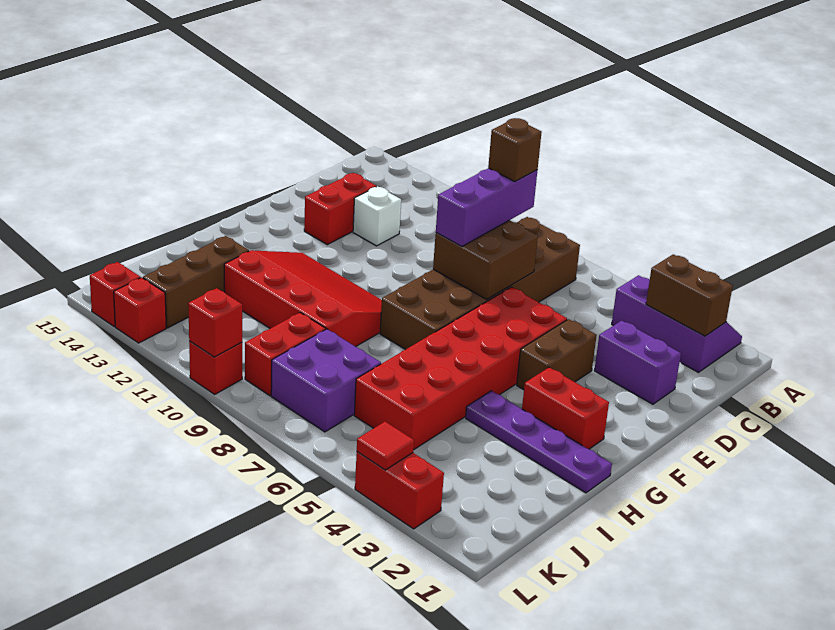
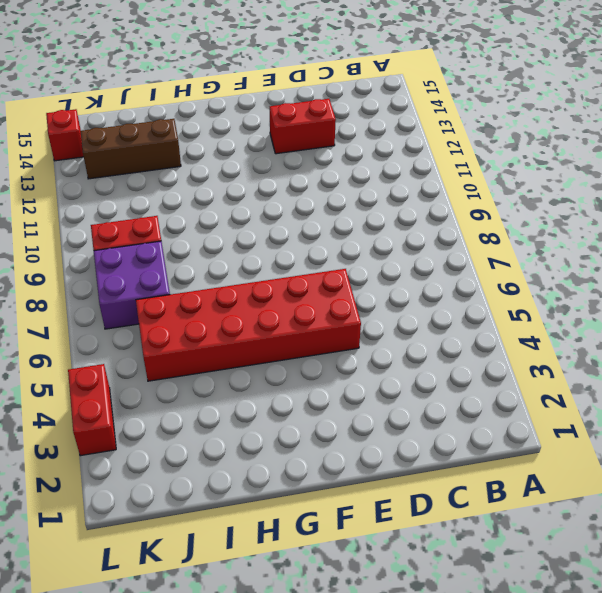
none -> purple 2x3 slope [612,275,742,372]
none -> brown 2x6 brick [380,217,580,350]
none -> purple 1x2 brick [594,321,681,404]

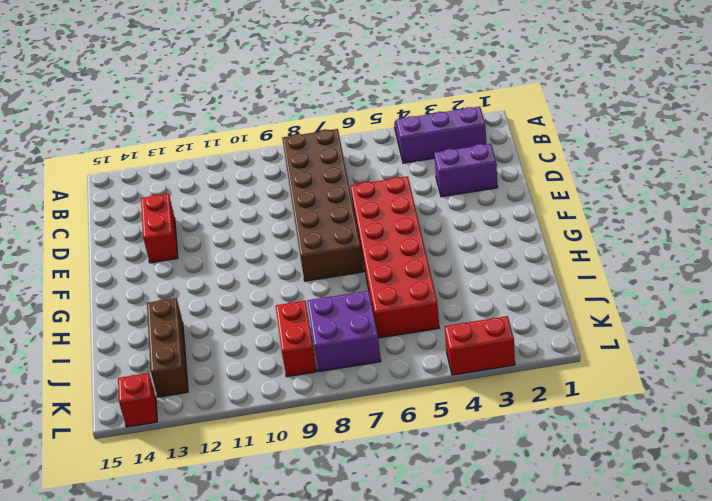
none -> white 1x1 brick [353,186,401,246]
none -> brown 1x2 brick [517,319,597,390]
none -> red 1x2 brick [522,367,609,449]

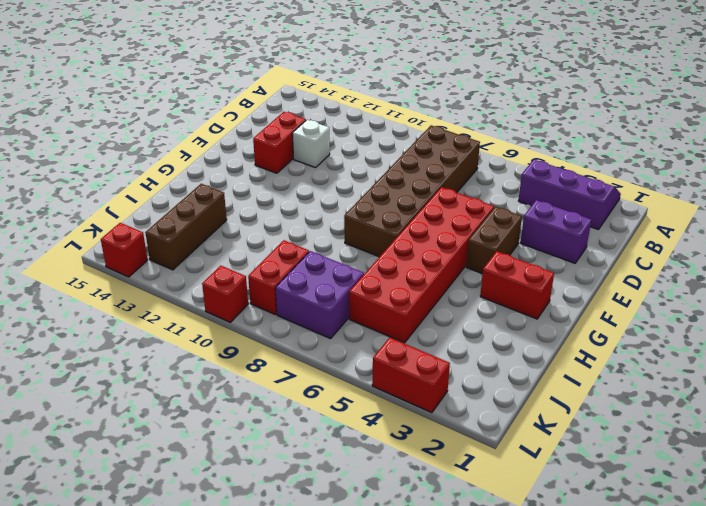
none -> red 3x4 slope [224,250,382,347]
none -> purple 1x4 plate [466,391,612,493]
none -> red 1x1 brick [114,277,166,343]

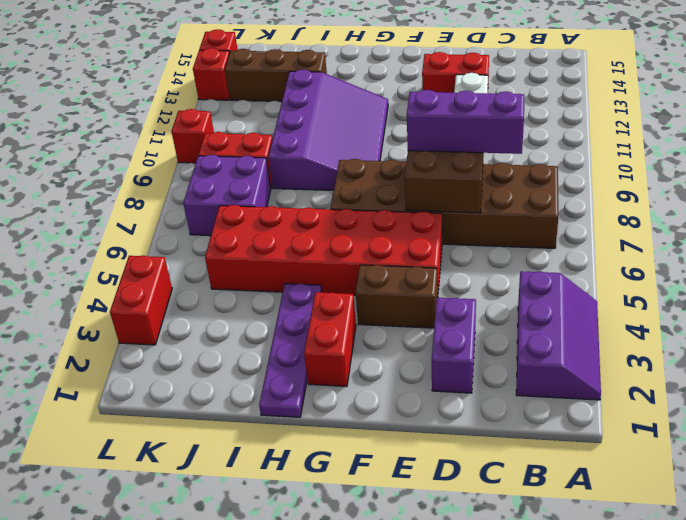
purple 3x4 slope [268,70,388,190] -> red 3x4 slope [224,250,382,347]
none -> brown 1x2 brick [646,254,733,336]
none -> red 1x1 tile [357,422,414,470]
none -> red 1x1 brick [188,288,242,357]

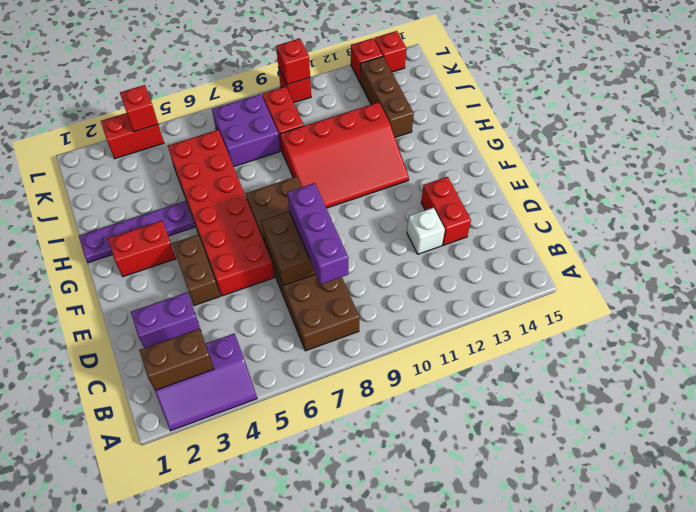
red 1x1 brick [120,85,158,132] -> red 1x1 tile [357,422,414,470]
none -> brown 1x1 brick [488,118,542,181]

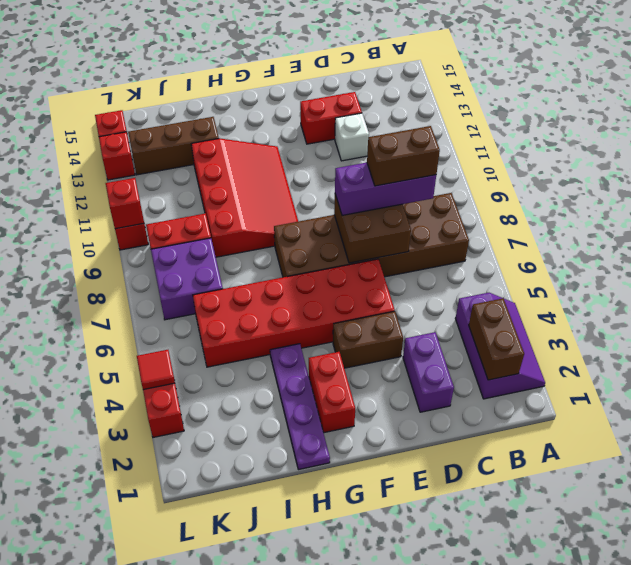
brown 1x2 brick [367,126,440,186] -> brown 1x1 brick [488,118,542,181]

